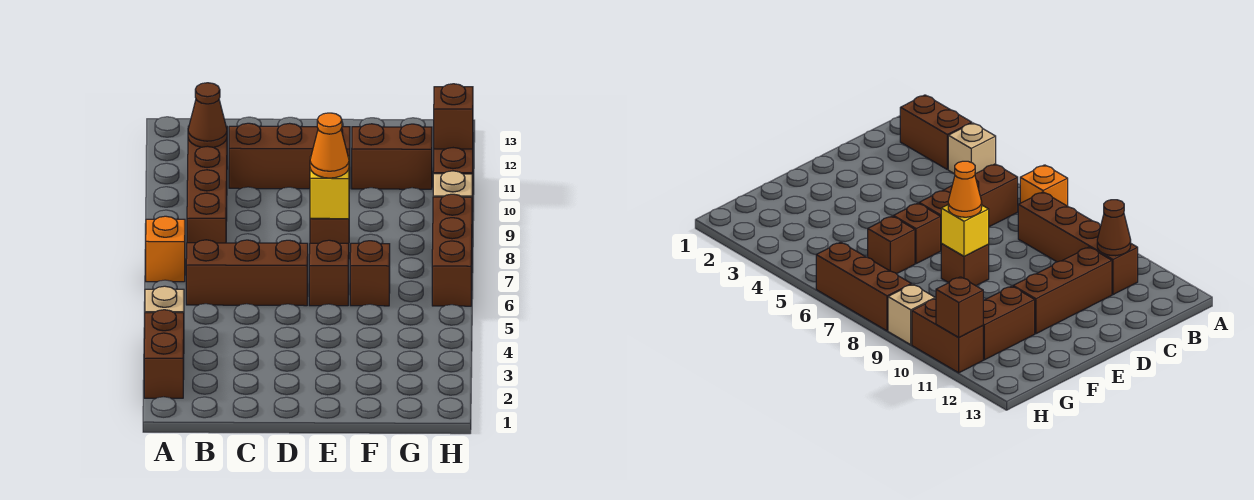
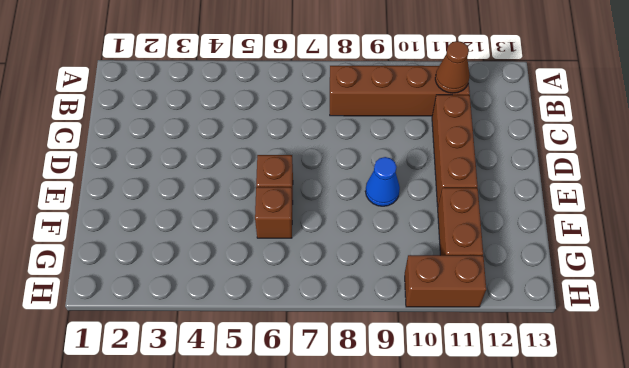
blue 1x1 cone [365,157,400,206] -> none
none -> brown 1x2 brick [144,310,184,398]
none -> tan 1x1 brick [145,286,184,313]
none -> orange 1x1 brick [146,216,185,282]

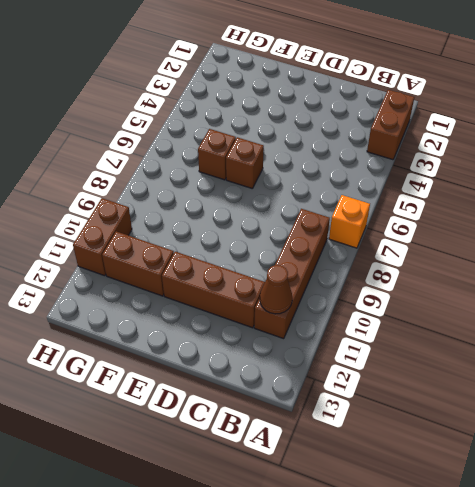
none -> tan 1x1 brick [145,286,184,313]
none -> brown 1x3 brick [186,240,308,306]
none -> brown 1x1 brick [310,218,349,244]

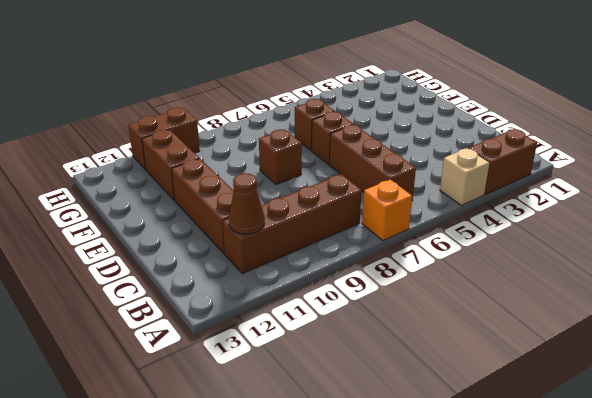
none -> brown 1x3 brick [432,194,472,306]
none -> tan 1x1 brick [433,171,472,197]
none -> yellow 1x1 brick [310,156,349,219]

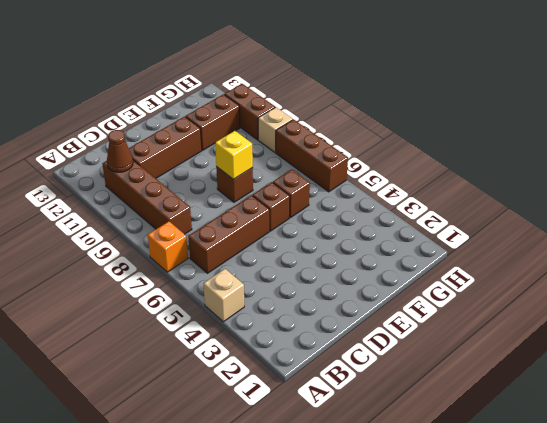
none -> brown 1x2 brick [144,310,184,398]
none -> brown 1x1 brick [434,84,473,149]
none -> orange 1x1 cone [310,113,349,178]

